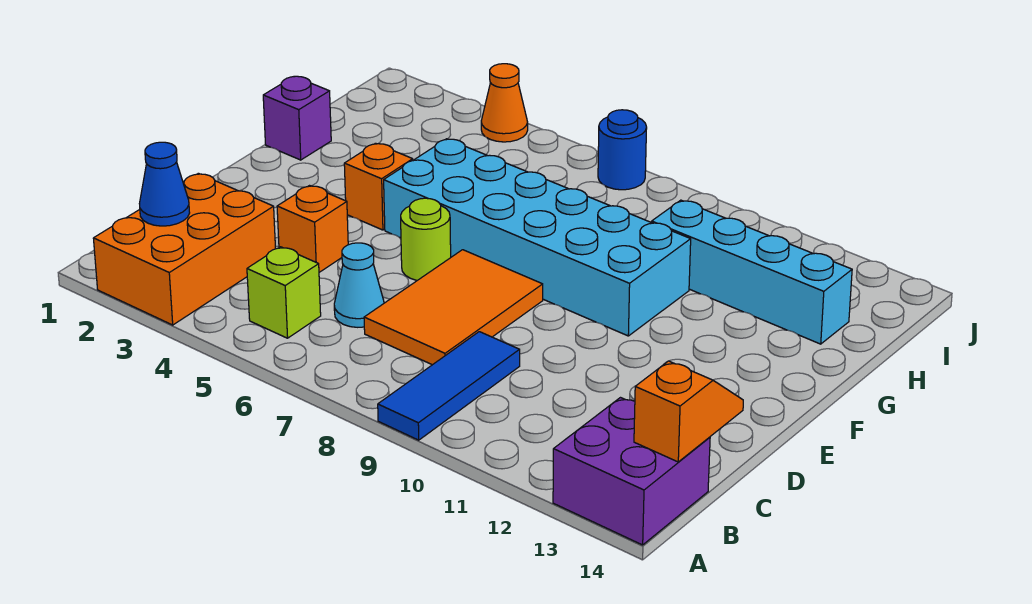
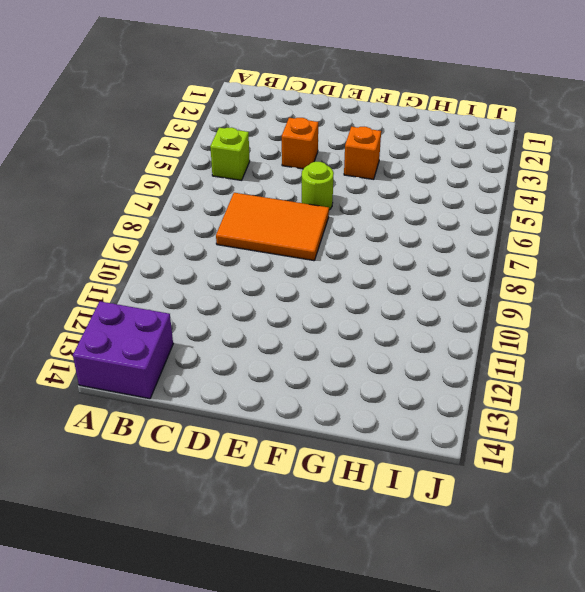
none -> orange 2x3 brick [93,173,276,325]
none -> blue 1x3 tile [378,332,520,440]
none -> cyan 1x1 cone [334,243,384,327]

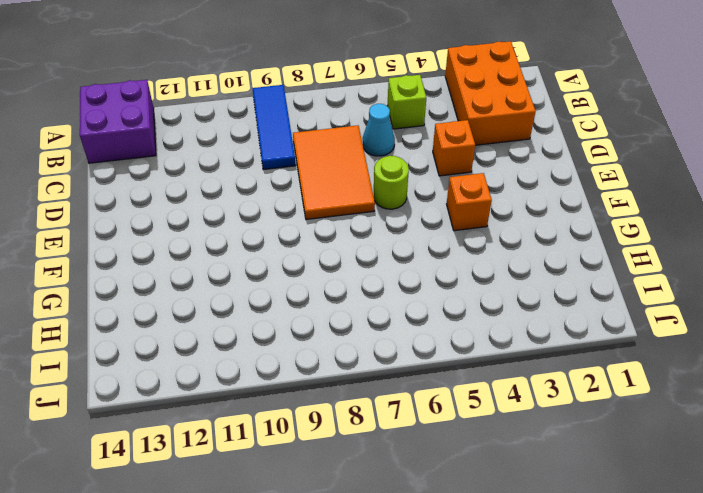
none -> cyan 2x6 brick [384,139,691,336]
none -> purple 1x1 brick [263,76,331,160]
none -> cyan 1x4 brick [652,200,852,344]

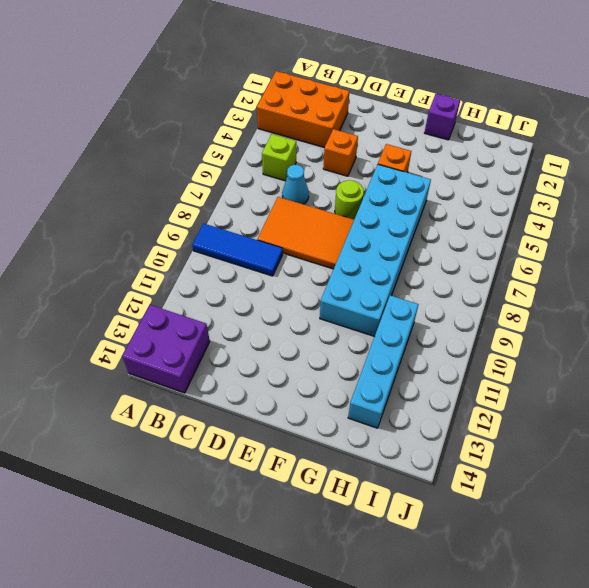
none -> orange 1x1 cone [481,64,528,142]
none -> blue 1x1 round brick [598,110,647,190]
none -> blue 1x1 cone [139,142,190,226]

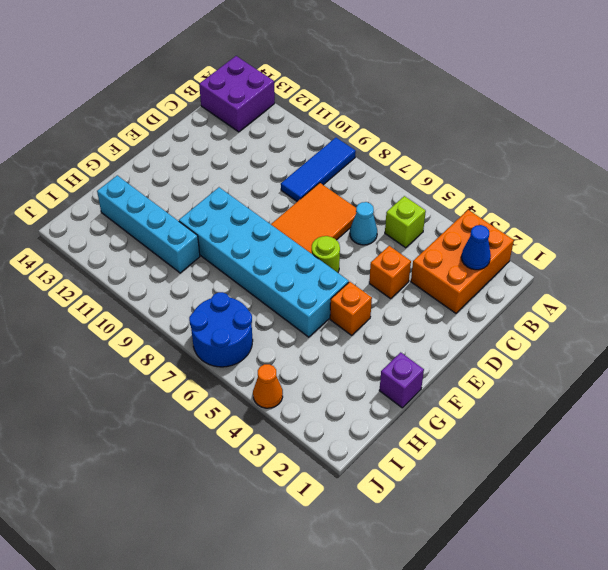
blue 2x2 round brick [189,292,253,367] -> blue 1x1 round brick [598,110,647,190]
none -> orange 1x2 slope [634,361,743,462]

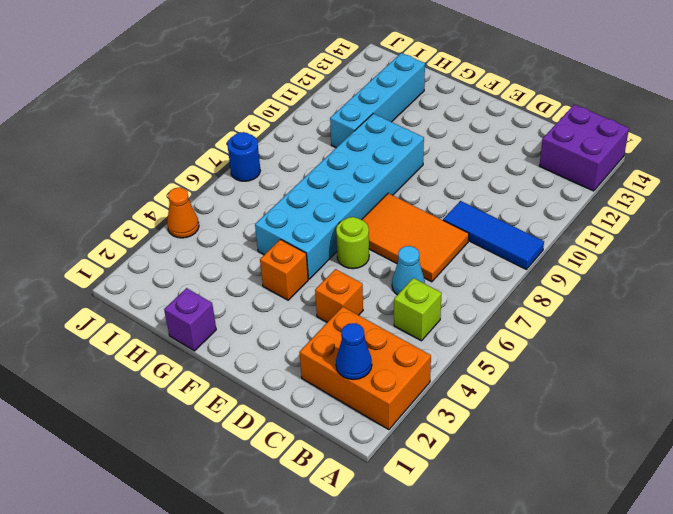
none -> orange 1x2 slope [634,361,743,462]

